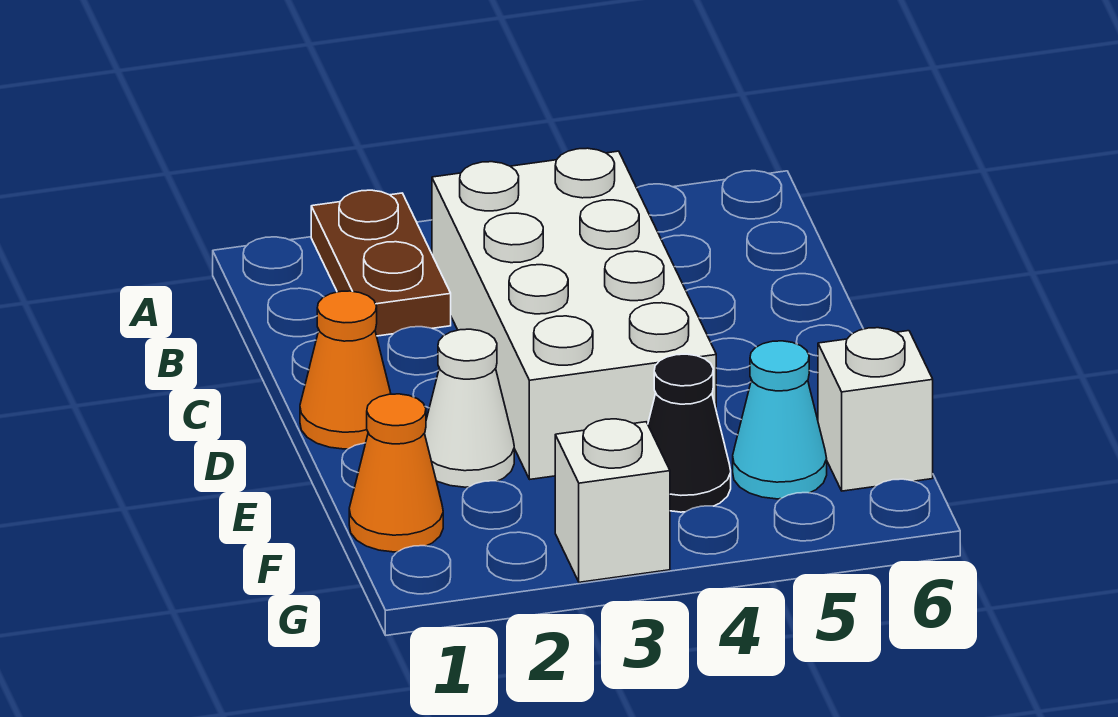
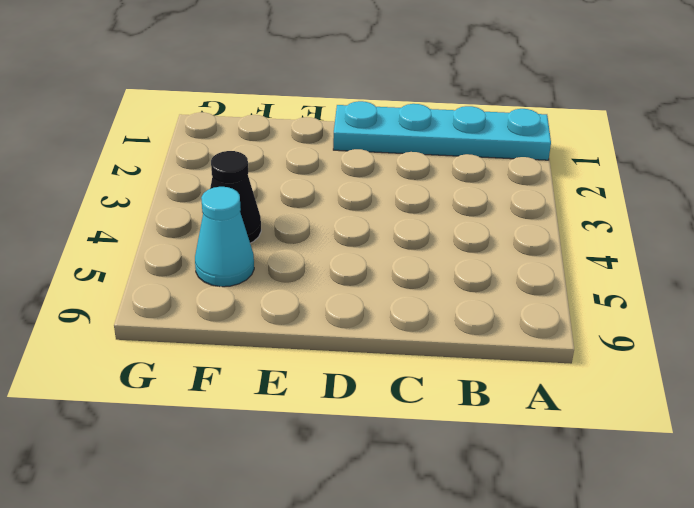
cyan 1x4 plate [333,101,551,160] -> orange 1x1 cone [300,291,391,449]
none -> brown 1x2 plate [311,190,451,336]
none -> white 2x4 brick [432,148,716,479]

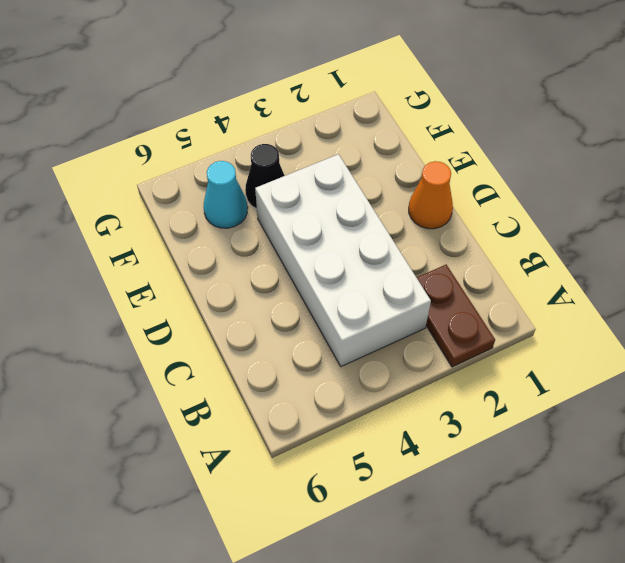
none -> white 1x1 cone [425,329,514,487]
none -> orange 1x1 cone [349,394,443,552]

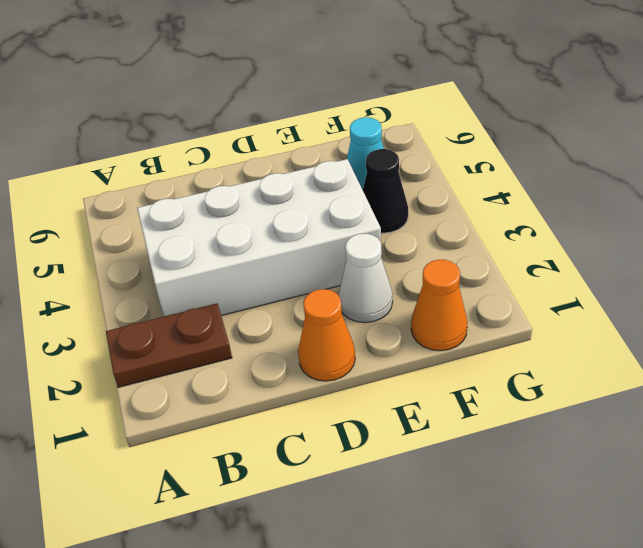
none -> white 1x1 brick [818,328,933,491]
none -> white 1x1 brick [555,419,670,582]

